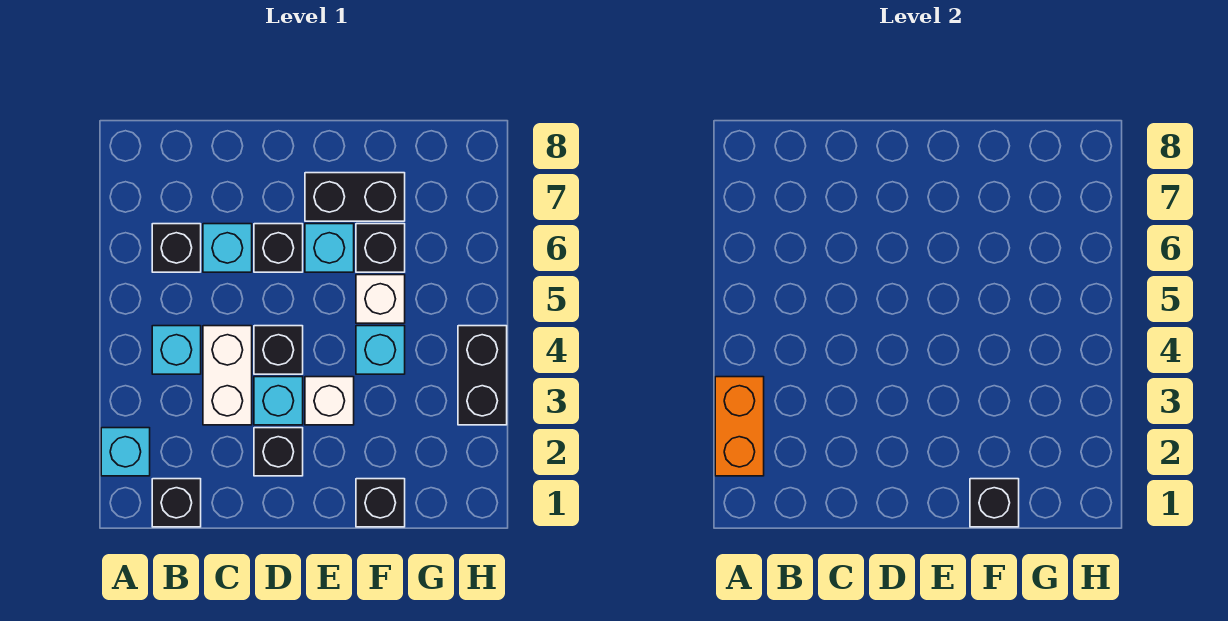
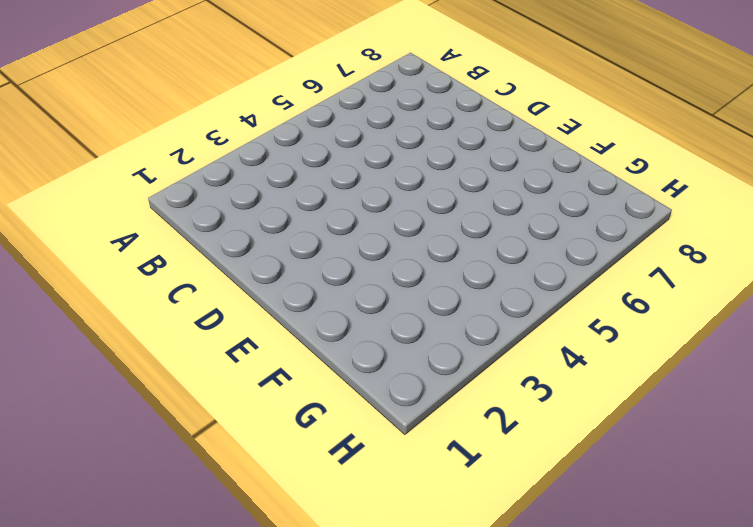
none -> cyan 1x1 brick [101,428,150,476]
none -> black 1x1 brick [152,479,201,527]
none -> cyan 1x1 brick [152,326,201,374]

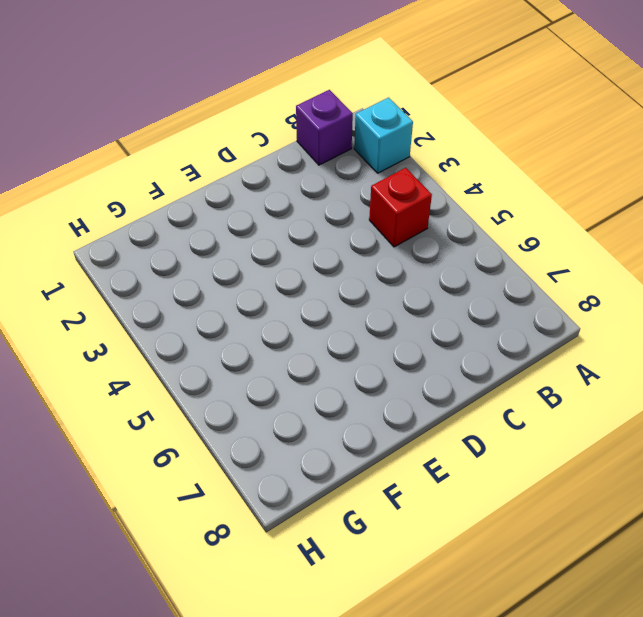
purple 1x1 brick [296,90,353,165] -> black 1x1 brick [152,479,201,527]
red 1x1 brick [369,168,432,247] -> cyan 1x1 brick [152,326,201,374]
none -> black 1x1 brick [152,224,201,272]
none -> white 1x2 brick [203,326,252,425]
none -> cyan 1x1 brick [203,224,252,272]

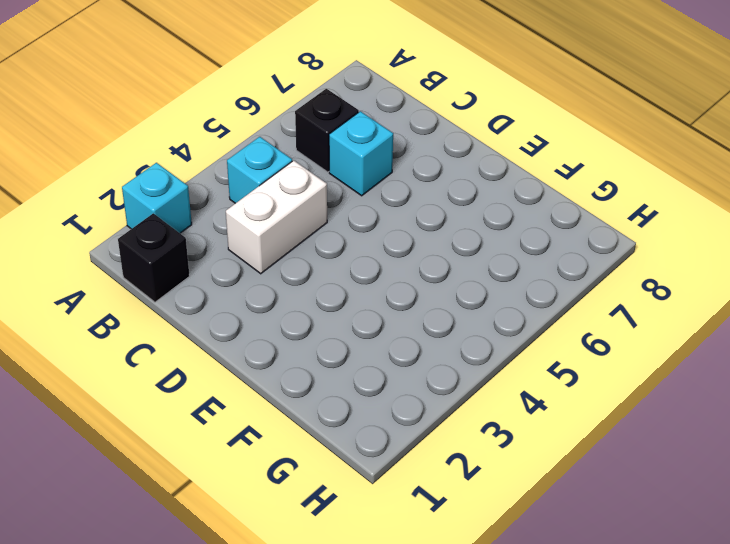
none -> black 1x1 brick [254,428,303,476]
none -> cyan 1x1 brick [254,377,303,425]
none -> black 1x1 brick [254,326,303,374]

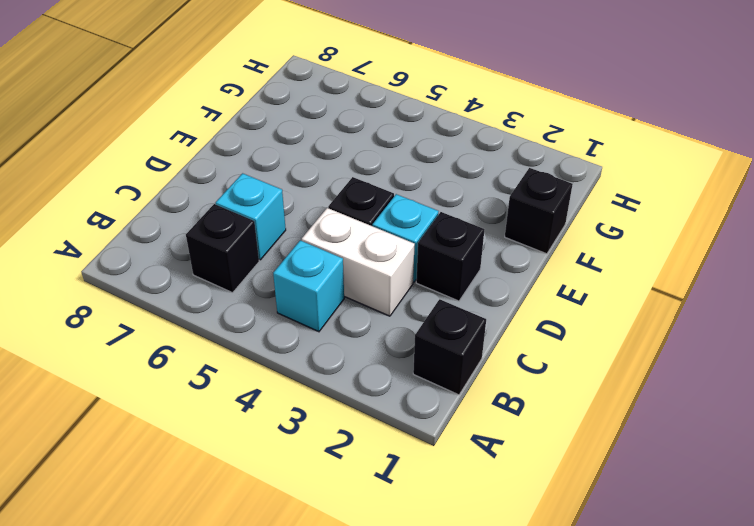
none -> cyan 1x1 brick [101,428,150,476]
none -> black 1x1 brick [254,224,303,272]
none -> white 1x1 brick [305,377,354,425]

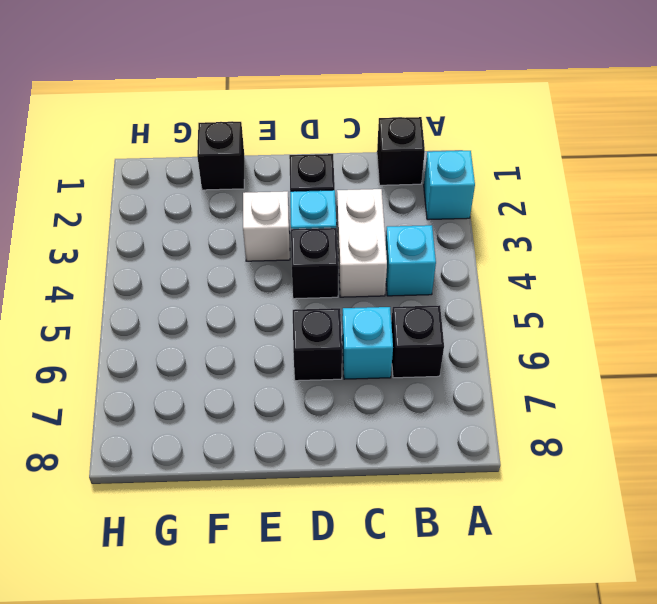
none -> cyan 1x1 brick [305,224,354,272]
none -> black 1x2 brick [305,173,405,221]
none -> cyan 1x1 brick [356,326,405,374]

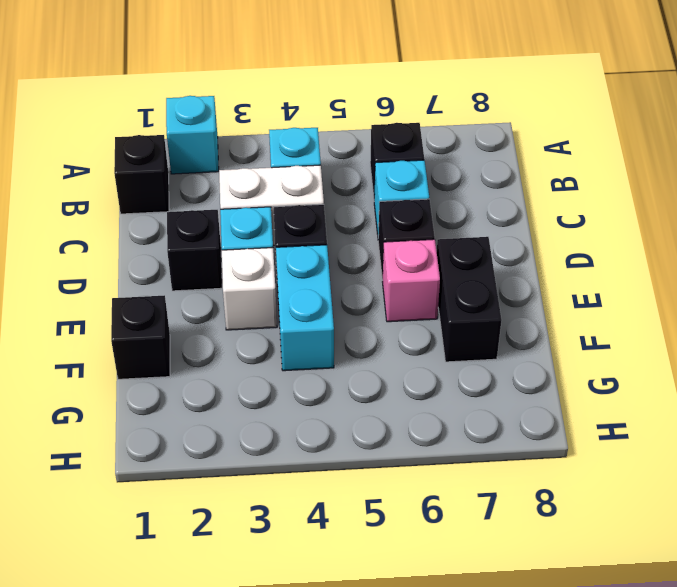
cyan 1x2 brick [276,245,334,371] -> cyan 1x1 brick [356,326,405,374]
pink 1x1 brick [383,239,440,322] -> cyan 1x1 brick [305,224,354,272]
none -> white 1x1 brick [356,275,405,323]
none -> black 1x1 brick [356,224,405,272]
none -> black 1x2 brick [458,326,507,425]

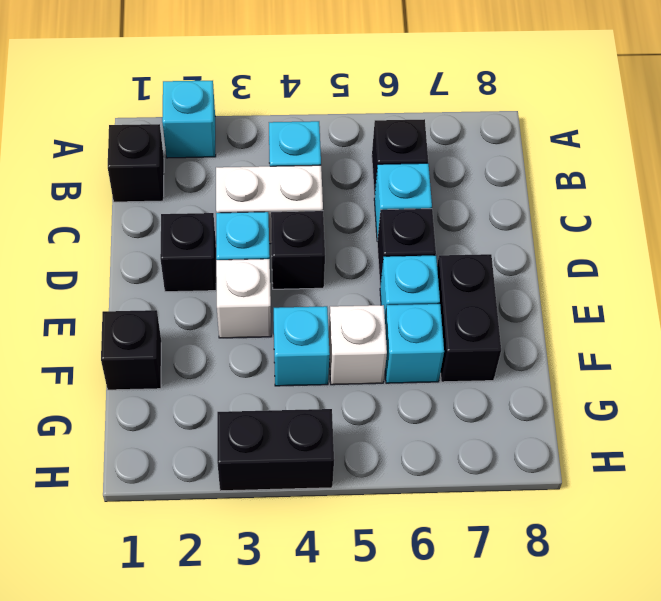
cyan 1x1 brick [385,304,444,383] -> black 1x1 brick [356,224,405,272]
none -> orange 1x2 brick [715,377,764,476]
none -> black 1x1 brick [970,479,1019,527]

